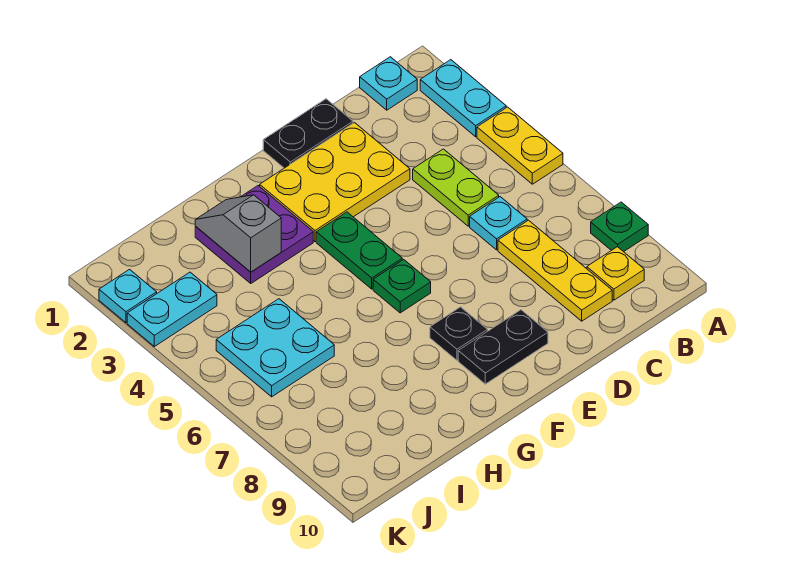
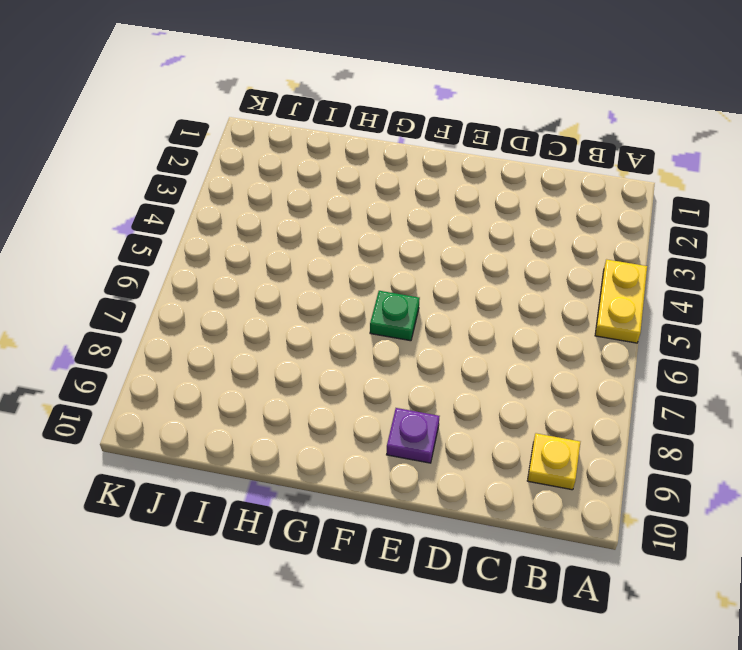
purple 1x1 plate [387,408,439,463] -> black 1x2 plate [458,310,548,384]
none -> cyan 1x2 plate [420,60,506,137]
none -> green 1x1 plate [591,202,648,252]
none -> cyan 1x1 plate [360,57,417,110]

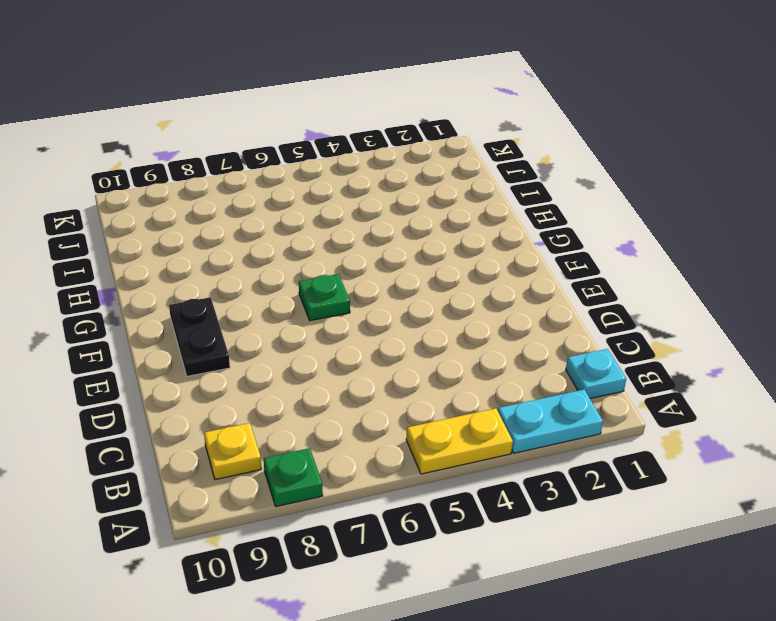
none -> lime 1x2 plate [413,149,499,226]
none -> cyan 1x1 plate [470,197,527,250]
none -> yellow 1x3 plate [498,220,612,321]

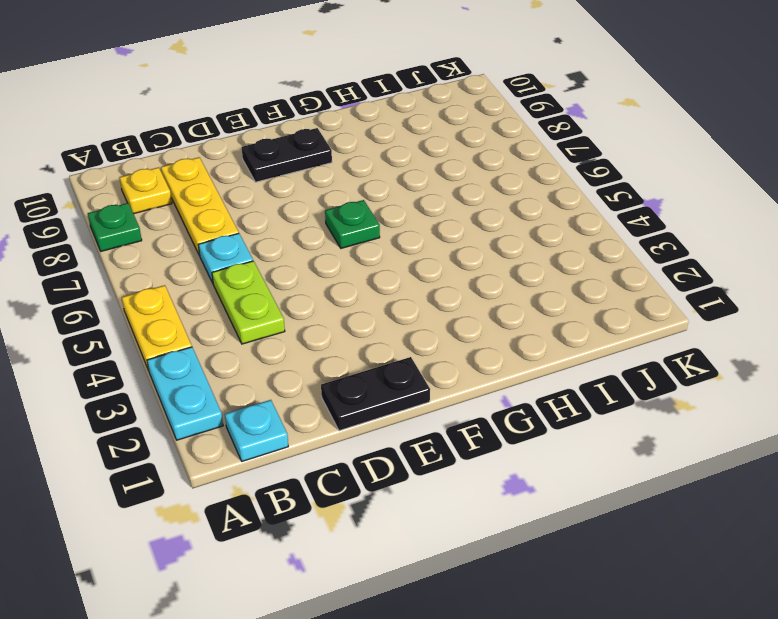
none -> yellow 2x3 plate [260,123,410,242]
none -> green 1x2 plate [316,212,402,289]
none -> black 1x1 plate [430,307,488,360]

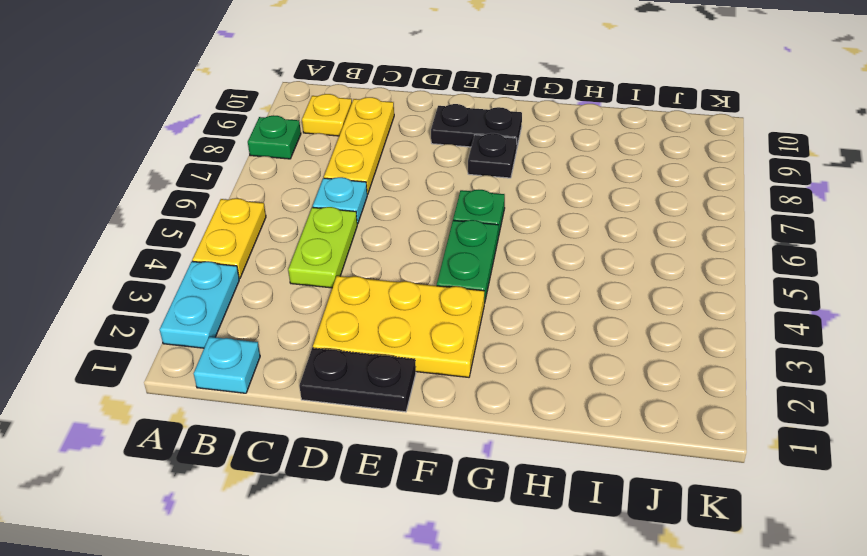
none -> purple 2x2 plate [195,186,313,283]
none -> cyan 2x2 plate [216,299,334,397]
none -> cyan 1x2 plate [127,272,217,346]

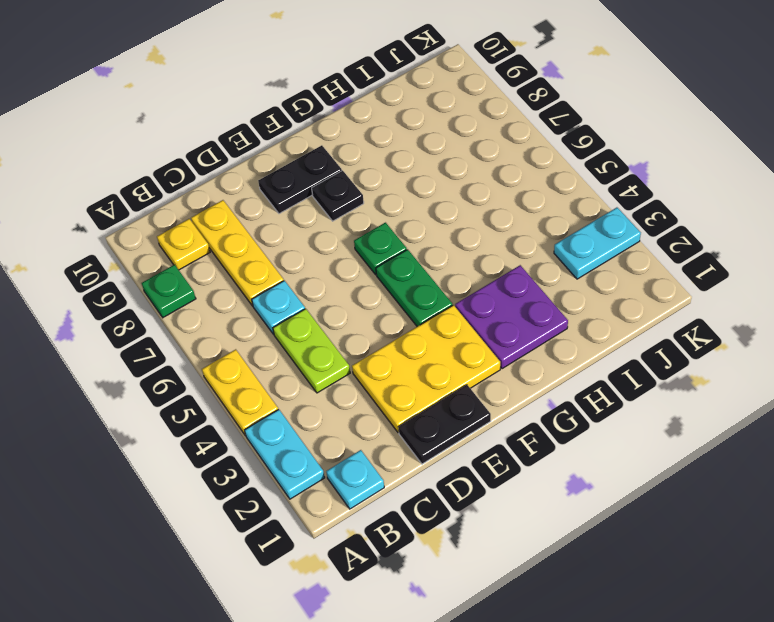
none -> cyan 2x2 plate [216,299,334,397]
none -> cyan 1x1 plate [99,269,157,323]
none -> grey 1x2 slope [195,195,281,272]

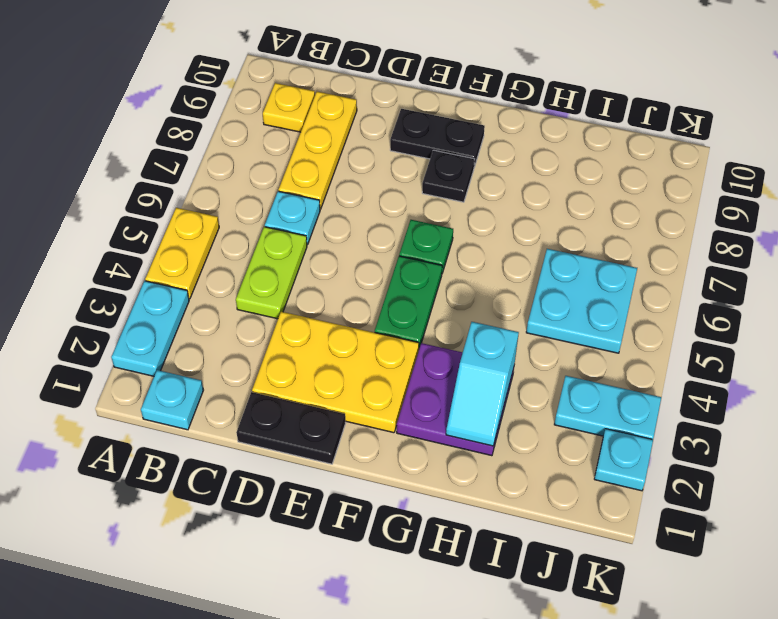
cyan 1x2 slope [446,322,519,446] -> grey 1x2 slope [195,195,281,272]
none -> green 1x1 plate [591,202,648,252]

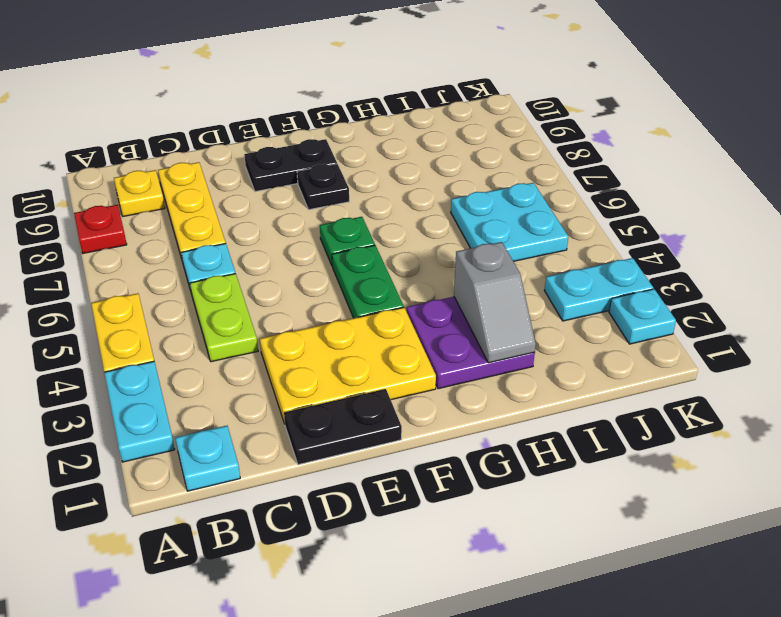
red 1x1 plate [74,205,127,253] -> green 1x1 plate [591,202,648,252]

